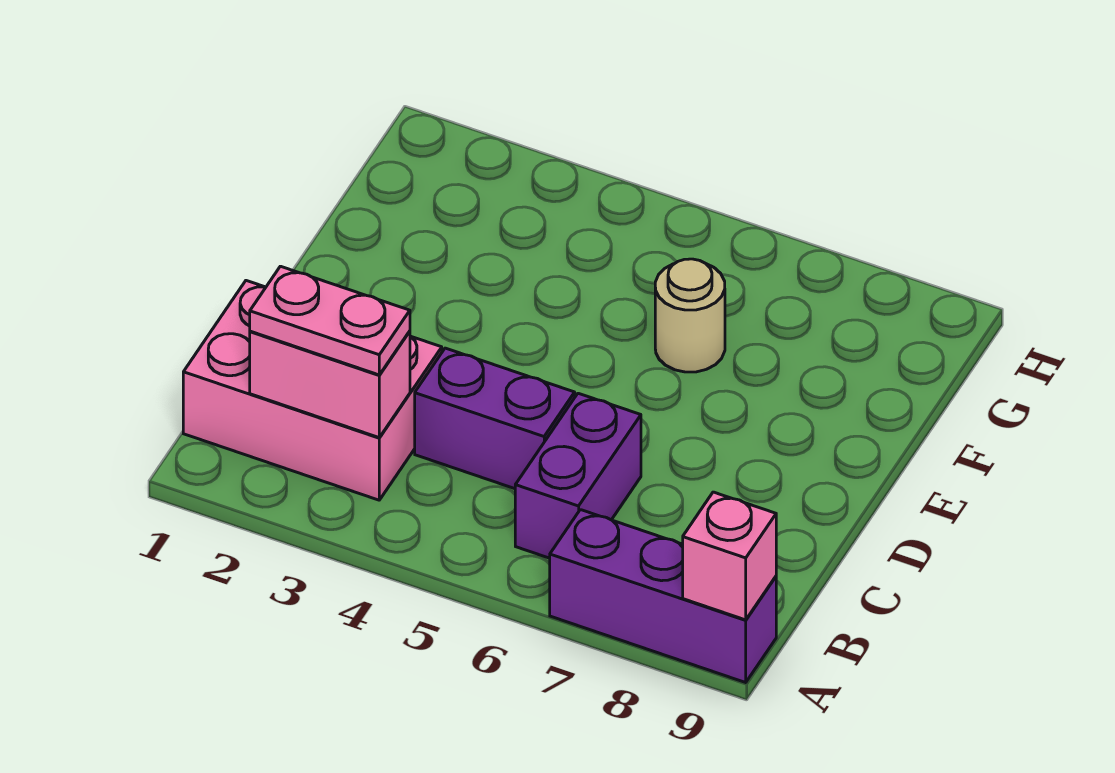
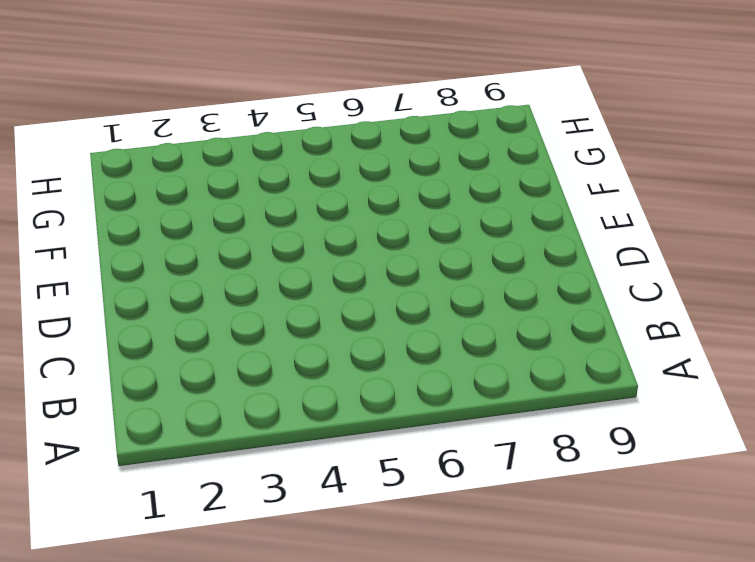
none -> purple 1x3 brick [550,510,776,682]
none -> pink 2x3 brick [183,281,442,500]

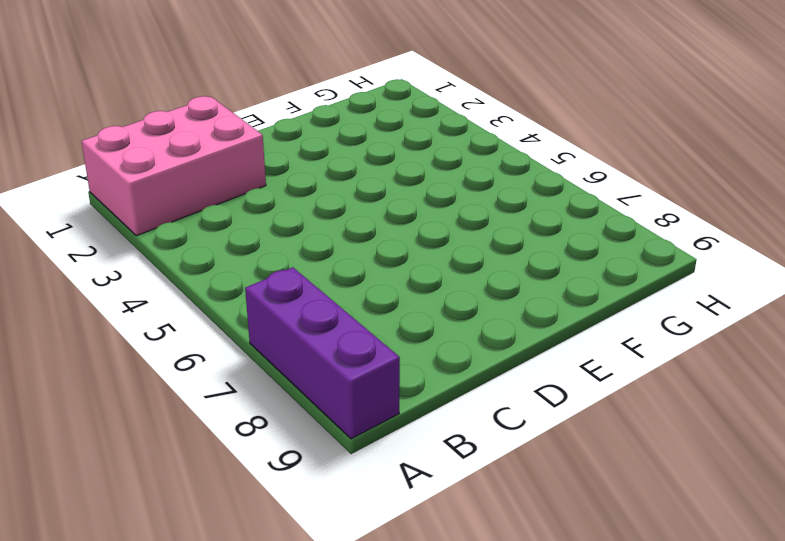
pink 2x3 brick [81,96,266,236] -> pink 2x3 brick turned to [183,281,442,500]
none -> purple 1x2 brick [515,393,641,558]
none -> purple 1x2 brick [415,348,575,489]

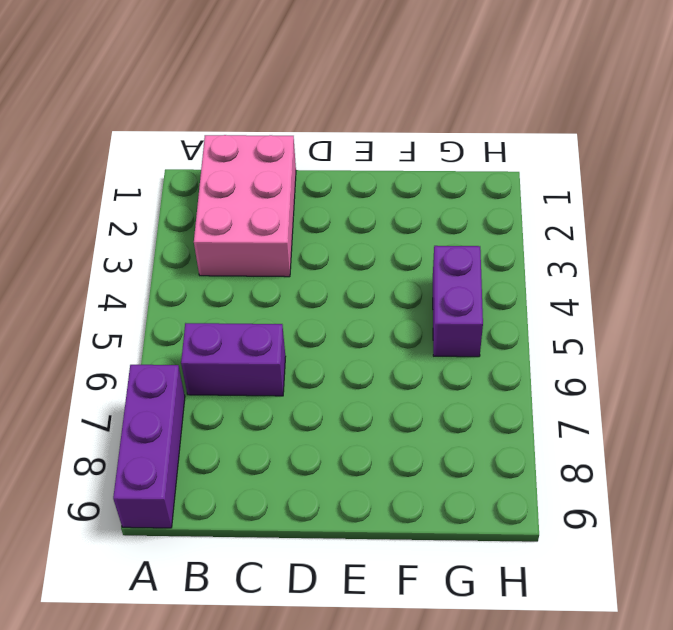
purple 1x2 brick [433,246,483,357] -> purple 1x2 brick moved to [415,348,575,489]
none -> tan 1x1 round brick [655,259,725,372]
none -> pink 1x1 brick [683,492,776,620]

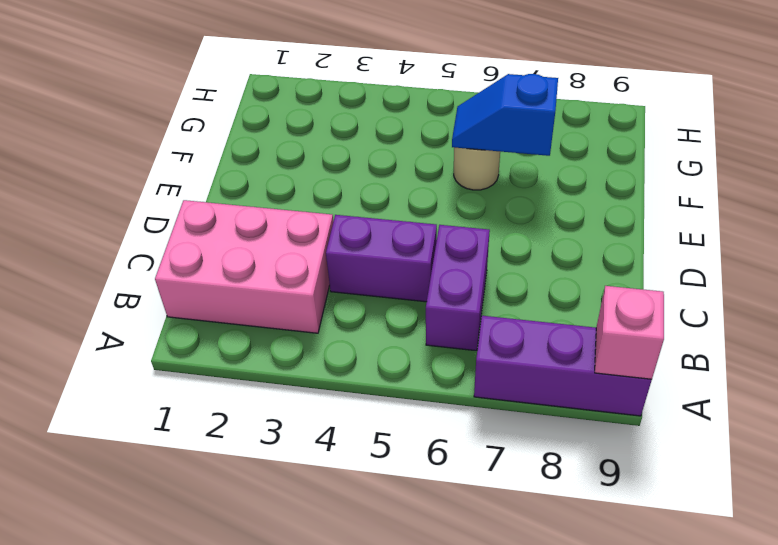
blue 1x2 slope [452,74,558,156] -> none
none -> pink 1x2 brick [250,331,410,438]
none -> pink 1x2 plate [250,266,410,375]

